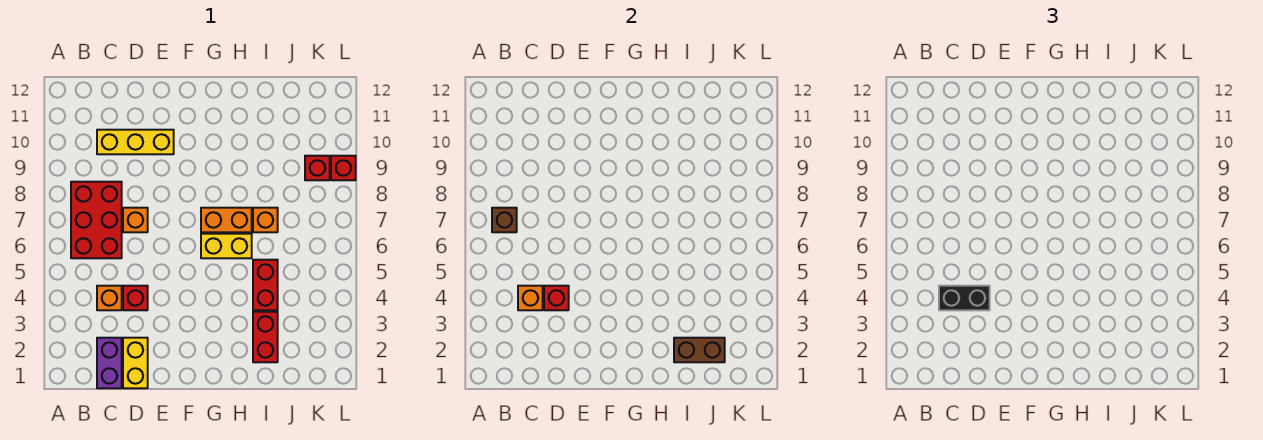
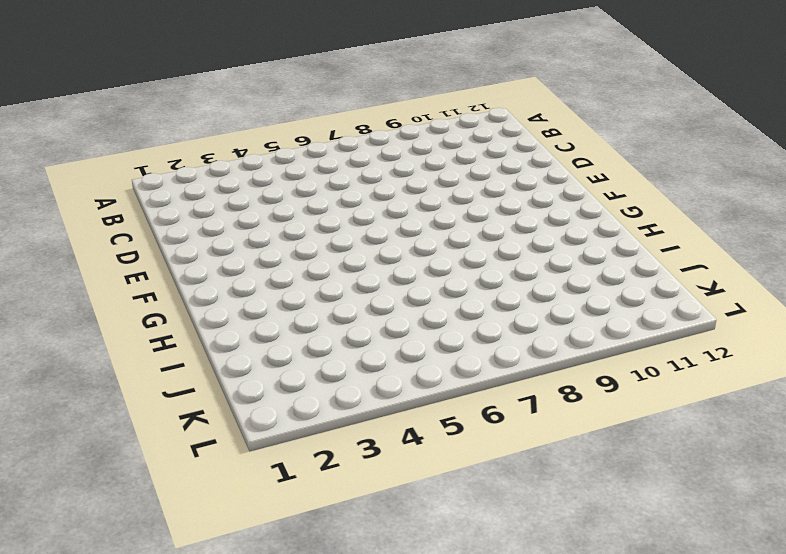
none -> red 2x3 brick [71,182,122,258]
none -> purple 1x2 brick [97,338,122,388]
none -> orange 1x1 brick [97,286,122,310]

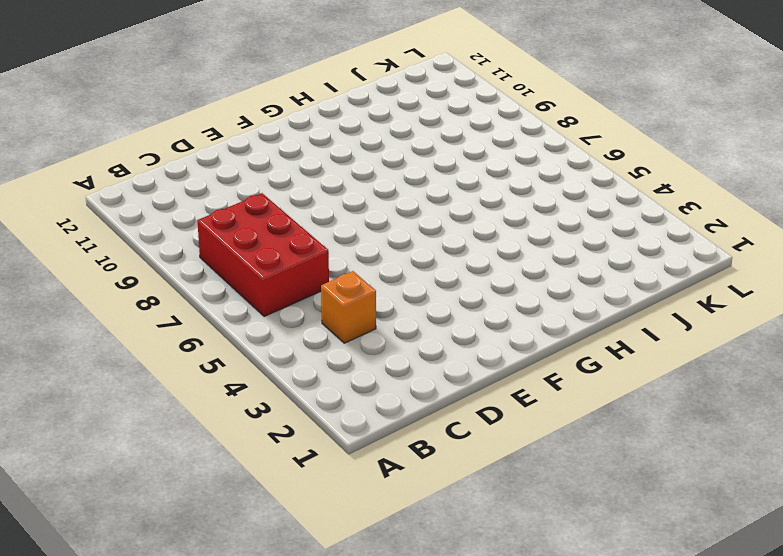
none -> purple 1x2 brick [97,338,122,388]
none -> yellow 1x3 brick [97,130,174,154]
none -> yellow 1x2 brick [123,338,148,388]

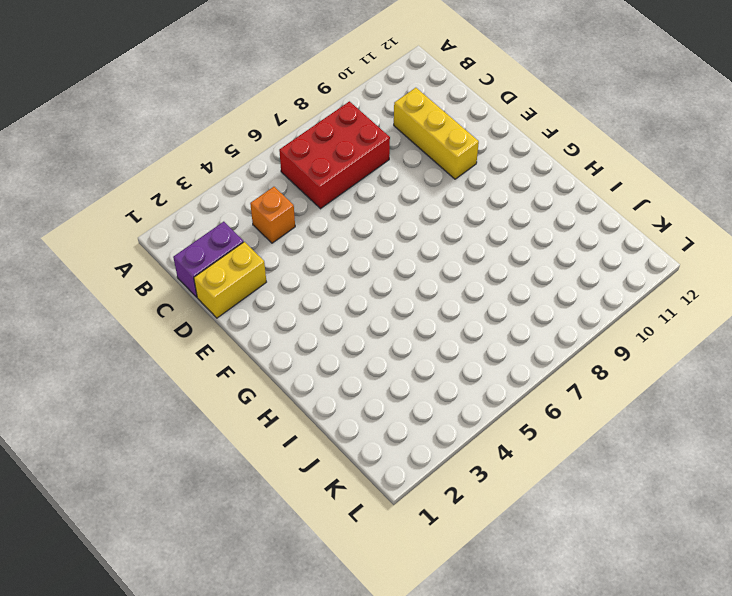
none -> red 1x1 brick [123,286,148,310]
none -> orange 1x1 brick [123,208,148,232]
none -> yellow 1x2 brick [201,234,252,258]

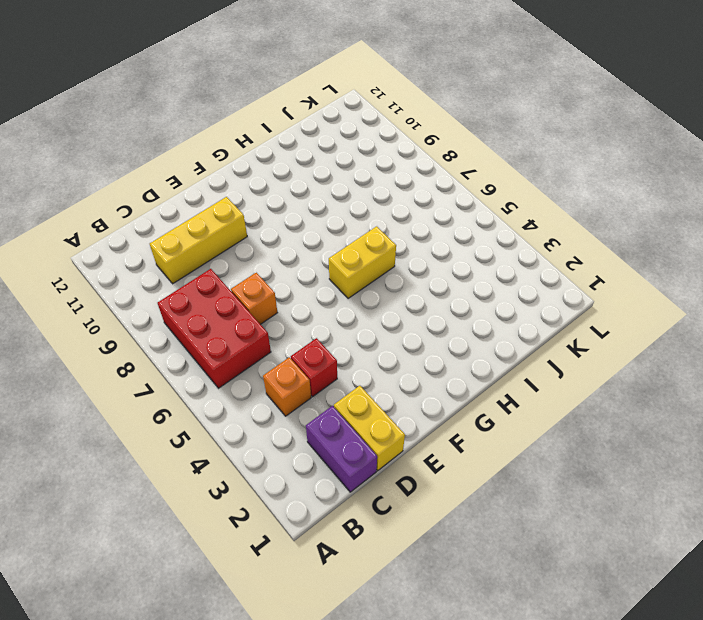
none -> orange 1x2 brick [201,208,252,232]
none -> red 1x2 brick [253,312,278,362]
none -> red 1x2 brick [253,260,278,310]

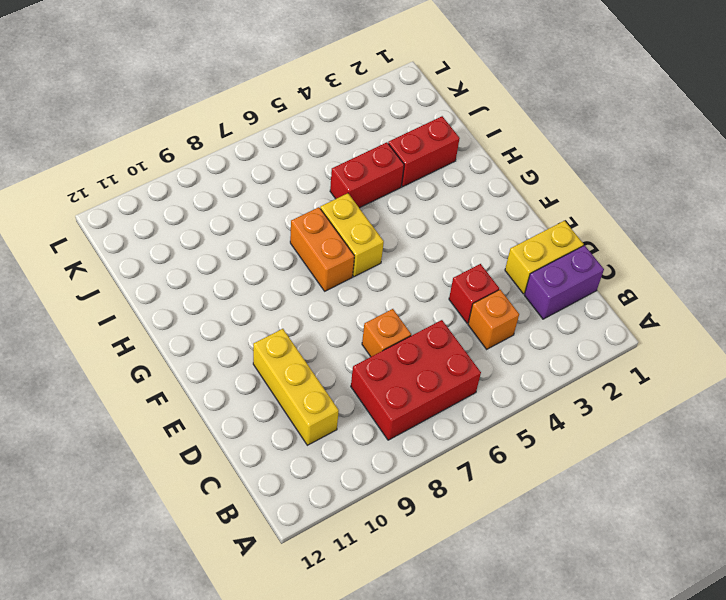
none -> orange 1x1 brick [253,208,278,232]
none -> red 1x1 brick [305,156,330,180]
none -> red 1x1 brick [331,156,356,180]

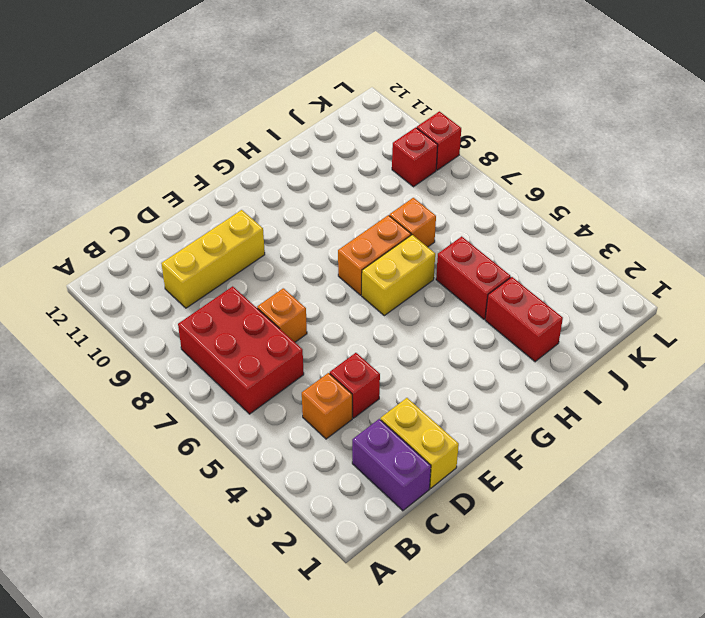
none -> brown 1x1 brick [492,208,517,232]
none -> orange 1x1 brick [518,286,543,310]
none -> red 1x1 brick [544,286,569,310]

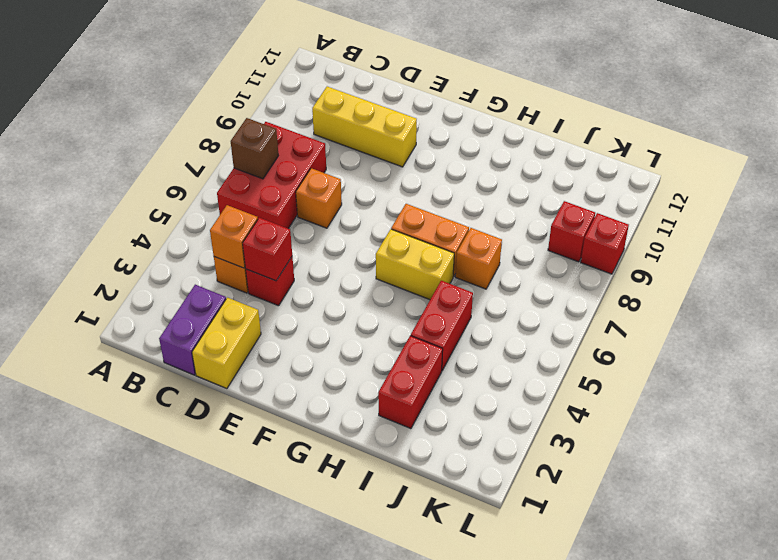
none -> brown 1x2 brick [674,338,725,362]
none -> black 1x2 brick [939,286,990,310]

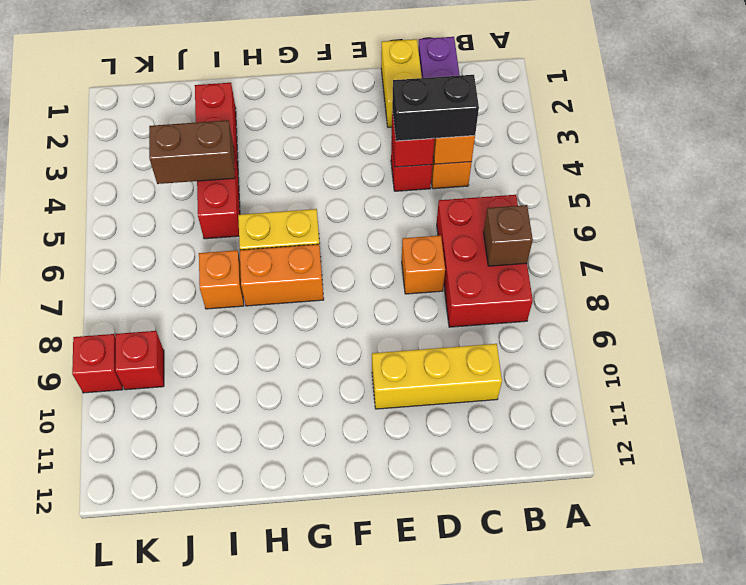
brown 1x2 brick [149,120,235,184] -> brown 1x2 brick moved to [674,338,725,362]

